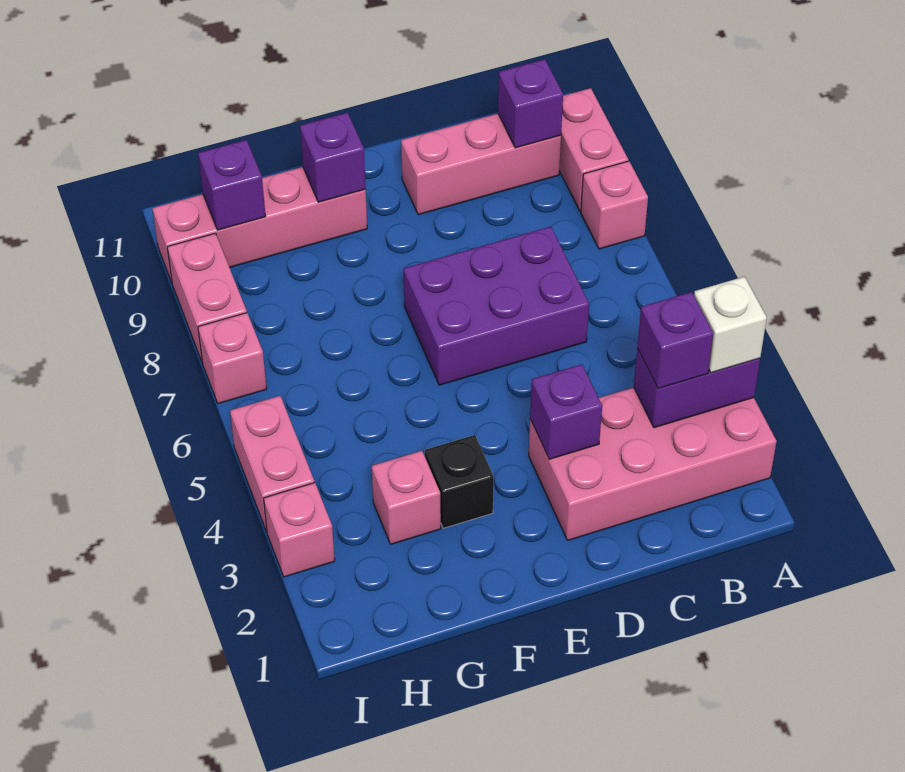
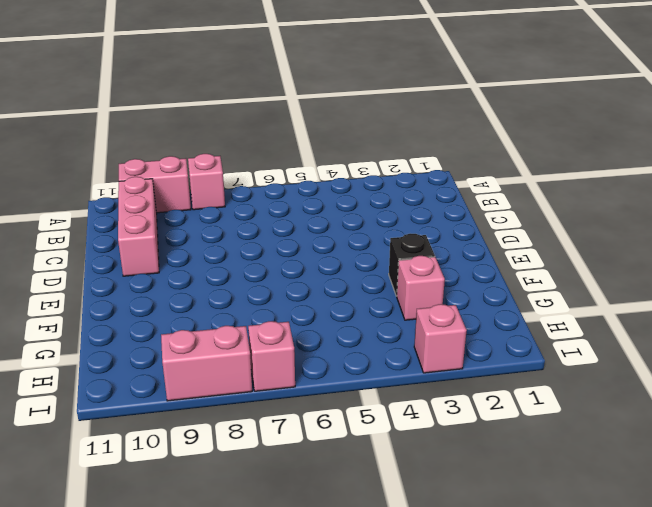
none -> pink 2x4 brick [529,388,777,540]
none -> purple 2x3 brick [404,227,589,385]
none -> pink 1x4 brick [152,167,367,282]

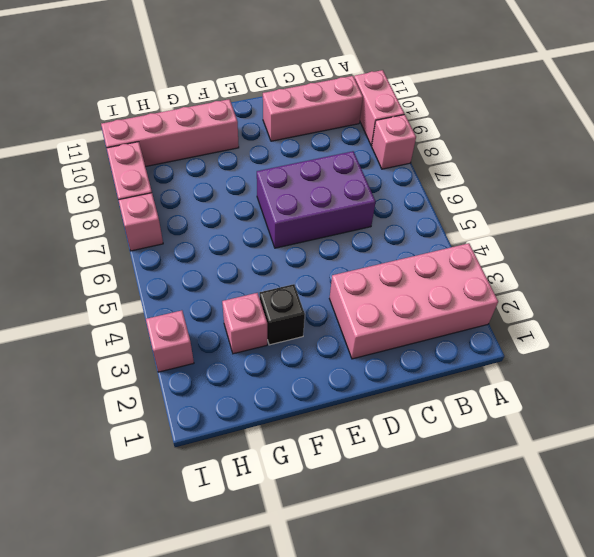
none -> pink 1x2 brick [230,396,314,532]
none -> purple 1x2 brick [634,348,760,428]
none -> purple 1x1 brick [498,59,563,148]

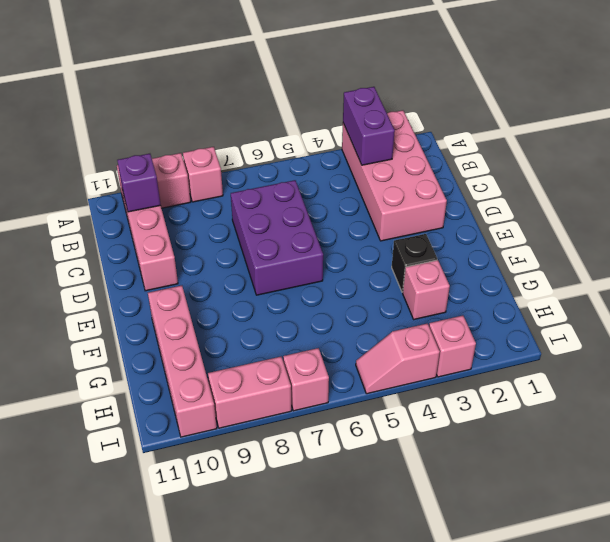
pink 1x2 slope [356,324,440,394] -> pink 1x2 brick [230,396,314,532]
none -> purple 1x1 brick [530,364,602,459]
none -> purple 1x1 brick [300,113,366,202]
none -> purple 1x1 brick [198,140,266,230]

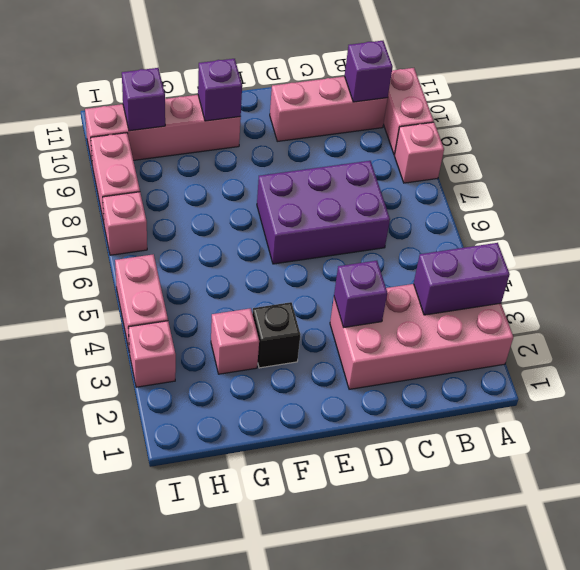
none -> white 1x1 brick [694,277,767,373]
none -> purple 1x1 brick [637,292,713,388]

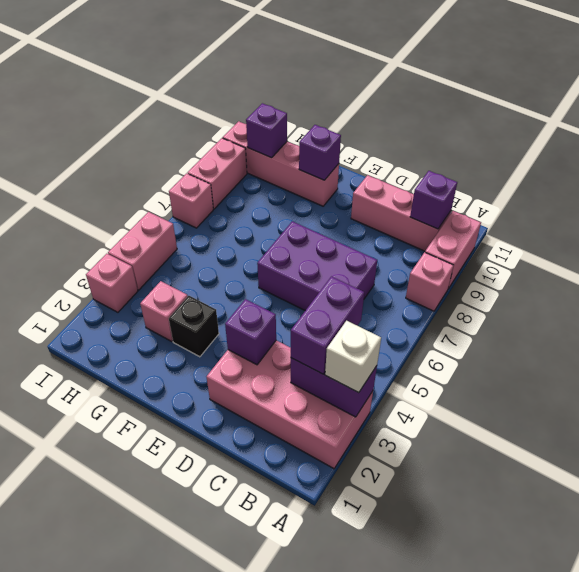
purple 1x2 brick [291,276,364,374] -> purple 1x1 brick [637,292,713,388]

